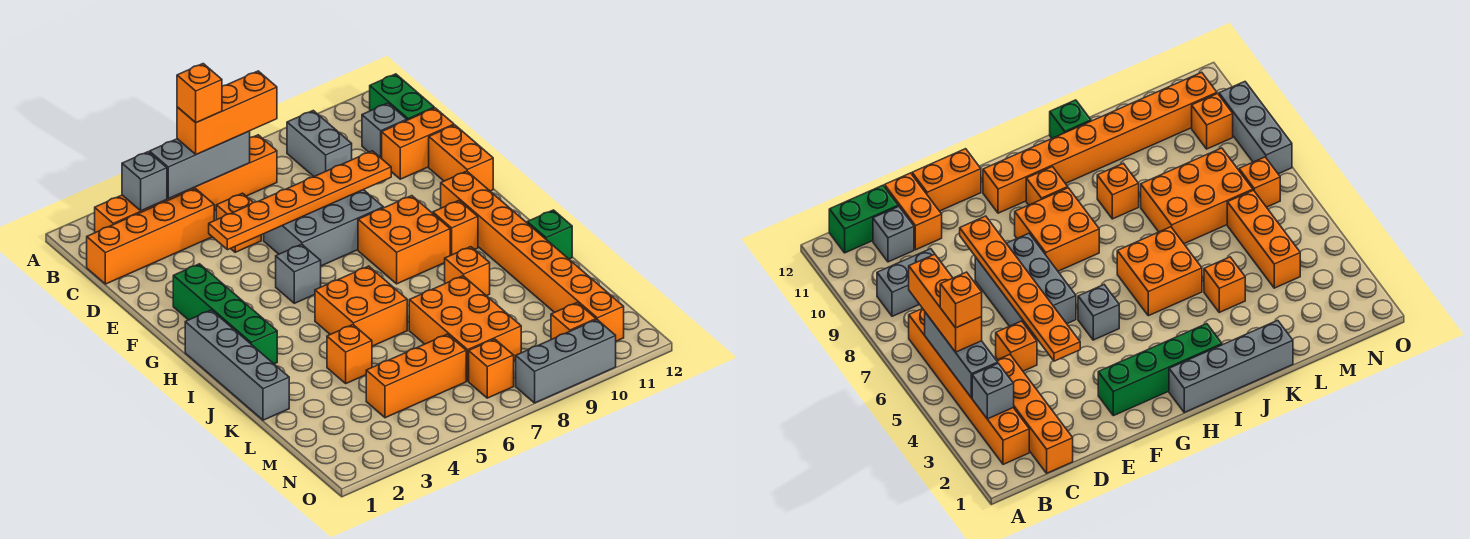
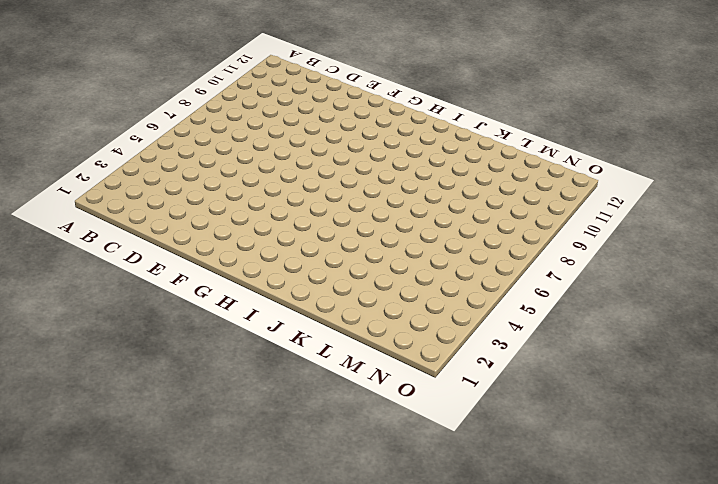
none -> orange 1x6 brick [95,135,277,233]
none -> grey 1x2 brick [287,111,352,176]
none -> green 1x2 brick [370,74,434,120]

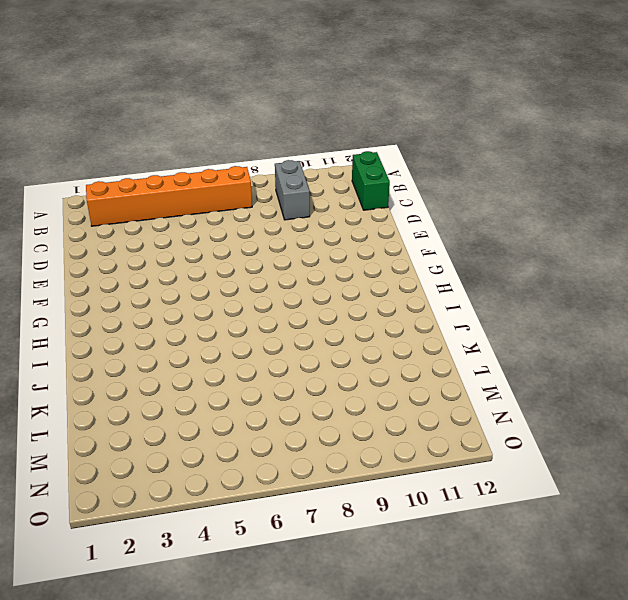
none -> orange 1x4 brick [87,188,214,284]
none -> grey 1x1 brick [362,103,407,159]
none -> orange 1x1 brick [216,193,261,252]

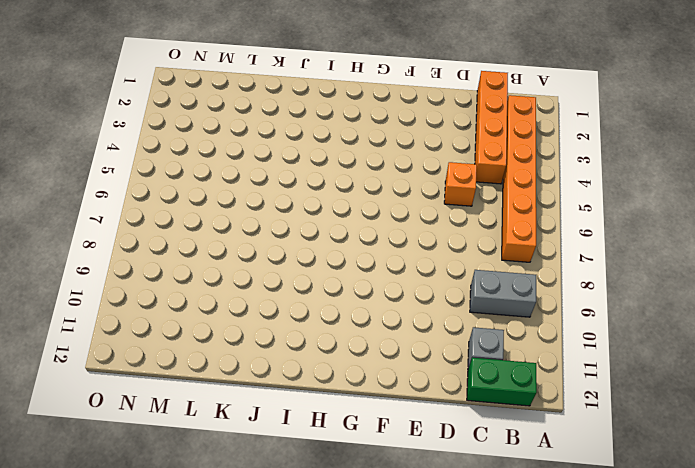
none -> orange 1x2 brick [382,108,454,179]
none -> grey 2x3 brick [264,190,383,266]
none -> orange 1x2 brick [429,125,493,191]

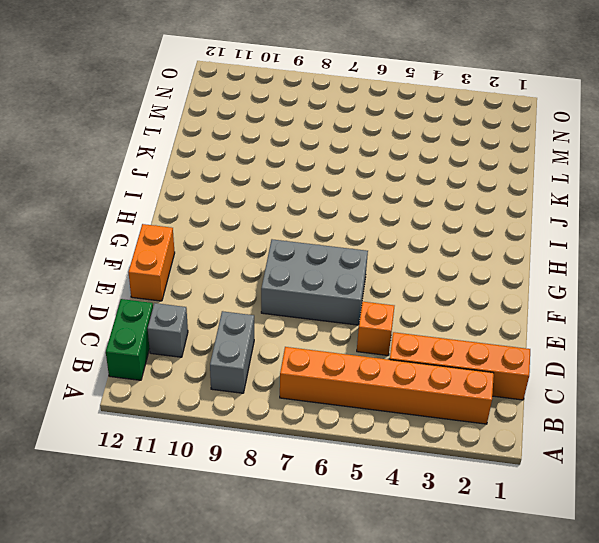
none -> orange 1x2 brick [382,108,454,179]
none -> green 1x4 brick [173,264,277,364]
none -> grey 1x1 brick [276,244,321,303]

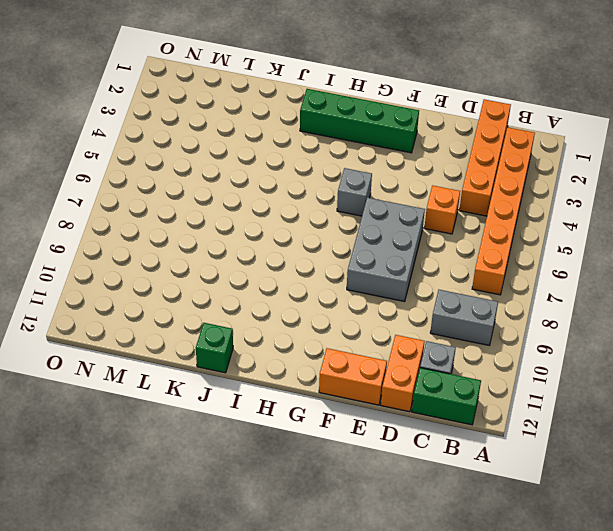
none -> orange 2x2 brick [358,196,450,284]
none -> orange 1x8 brick [441,171,624,341]
none -> grey 1x4 brick [185,310,289,420]

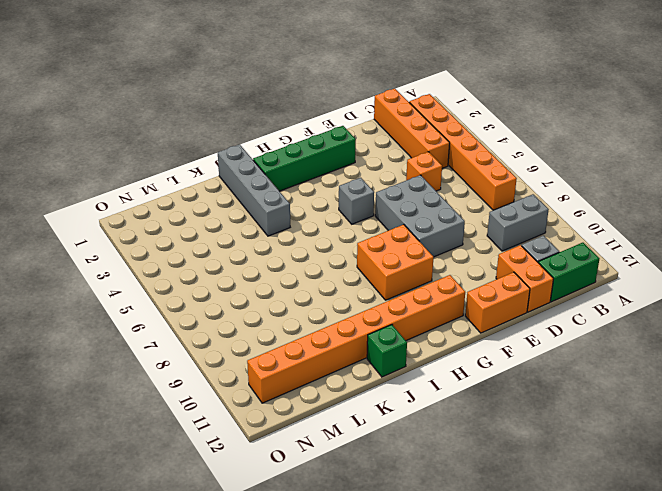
grey 1x4 brick [218,144,290,236] -> grey 1x4 brick turned to [185,310,289,420]
none -> orange 1x1 brick [433,201,478,255]
none -> orange 2x2 brick [315,266,407,346]
none -> orange 1x1 brick [445,247,490,296]

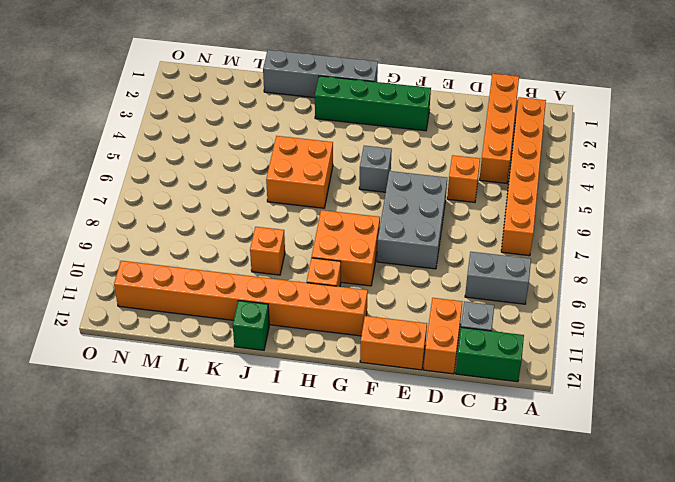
none -> orange 1x1 brick [327,325,372,383]
none -> orange 2x3 brick [409,276,521,381]
none -> orange 1x3 brick [366,334,466,418]

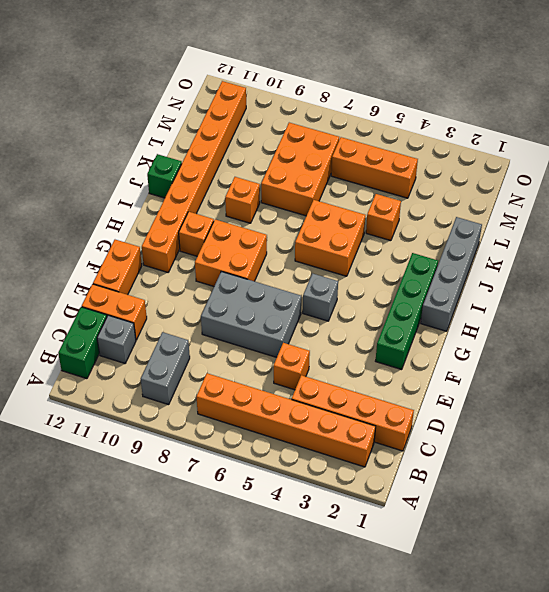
none -> orange 1x1 brick [469,339,514,398]
none -> orange 1x1 brick [551,303,596,340]
none -> grey 1x3 brick [516,320,616,403]

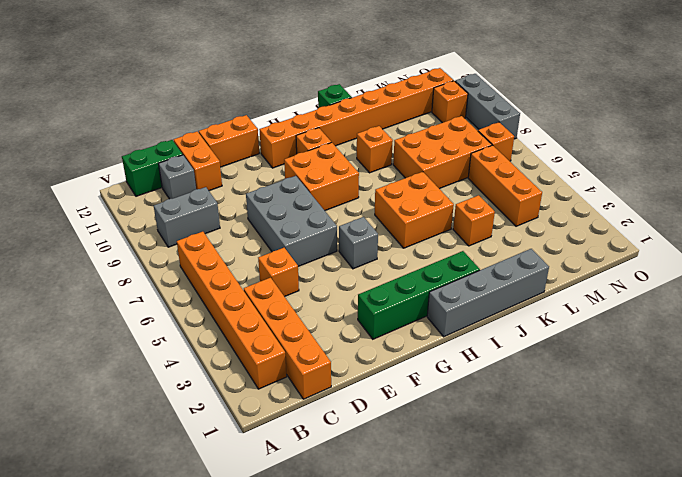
none -> grey 1x1 brick [122,152,167,211]
none -> grey 1x3 brick [150,131,250,199]
none -> orange 1x6 plate [209,151,391,250]

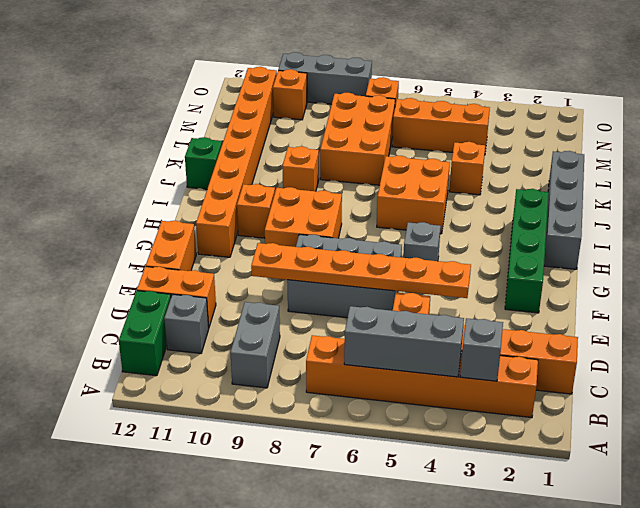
none -> orange 1x3 brick [177,71,277,155]
none -> orange 1x1 brick [177,64,222,123]

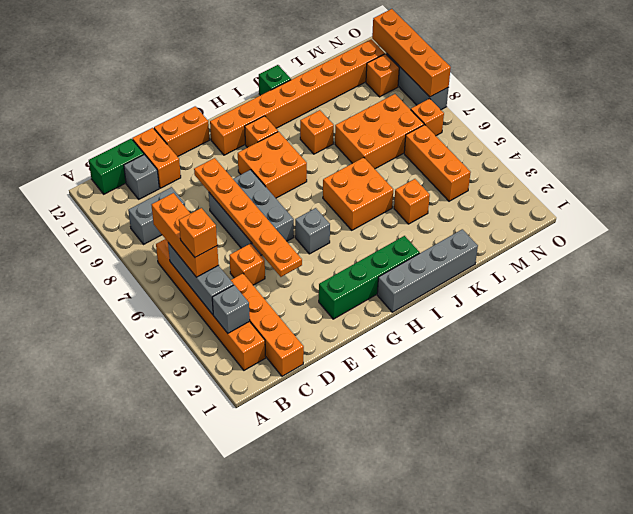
orange 1x4 brick [372,9,451,97] -> none

